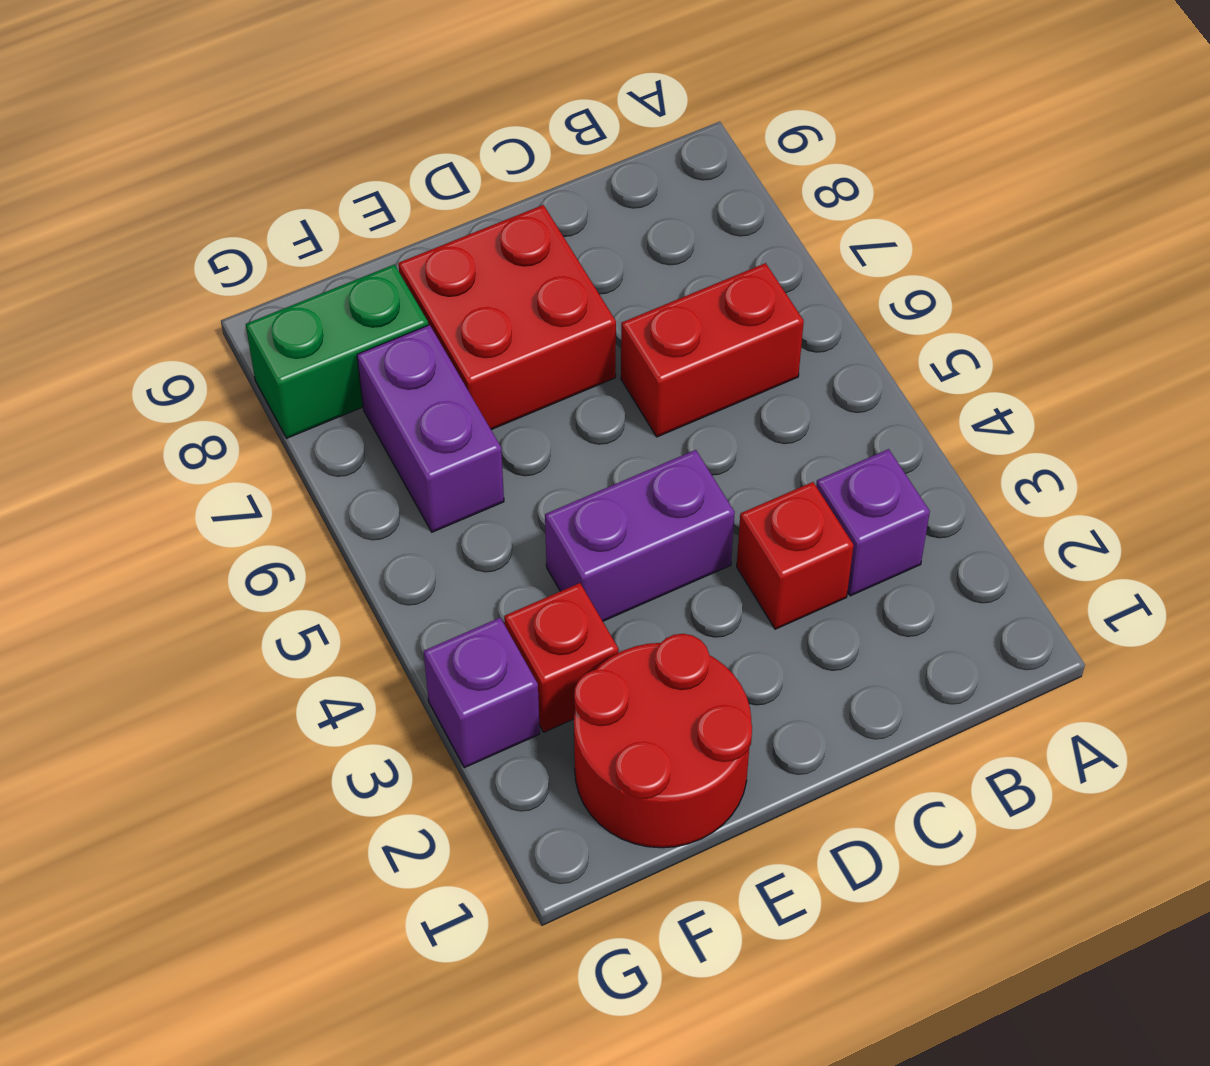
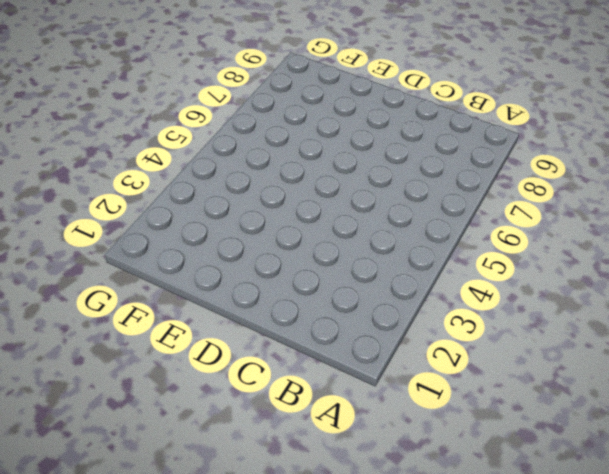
none -> purple 1x1 brick [816,449,930,596]
none -> red 1x2 brick [621,263,804,437]

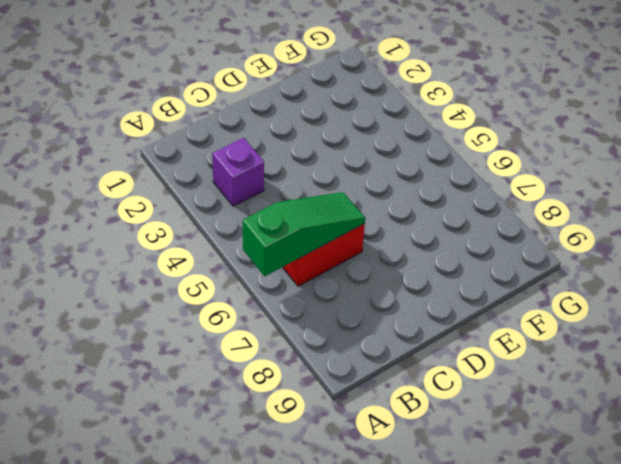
green 1x3 slope [243,192,365,276] -> none
none -> red 1x1 brick [737,482,854,629]
none -> purple 1x2 brick [545,450,735,621]

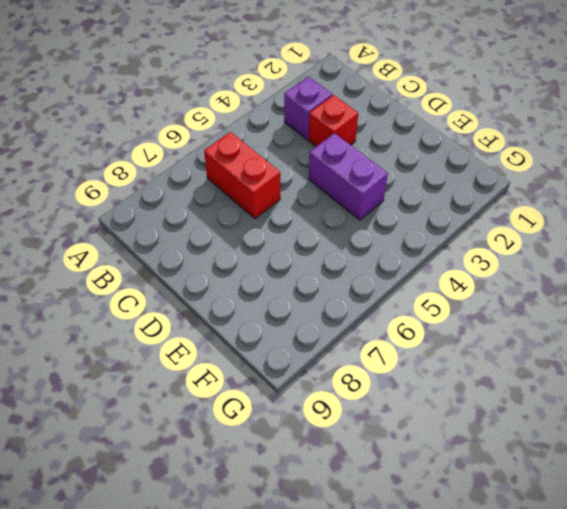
none -> red 2x2 brick [398,205,616,430]
none -> red 2x2 round brick [574,634,752,848]

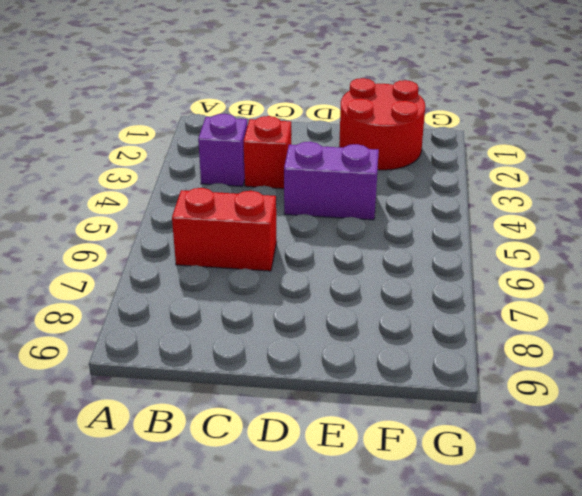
none -> red 2x2 brick [398,205,616,430]
none -> red 1x1 brick [504,583,618,732]

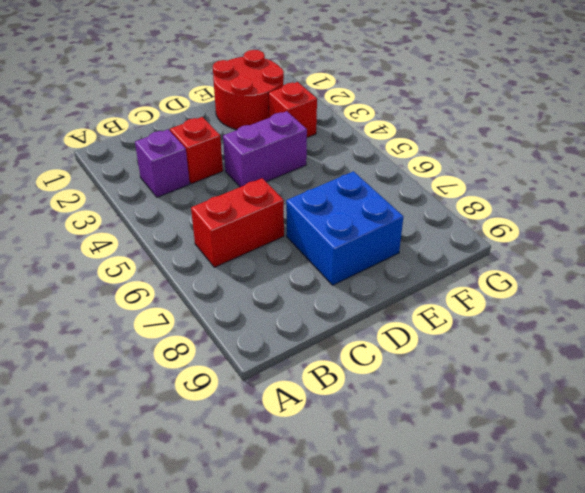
blue 2x2 brick [286,171,403,285] -> red 2x2 brick [398,205,616,430]
none -> purple 1x2 brick [357,325,504,532]
none -> green 1x2 brick [246,264,428,438]

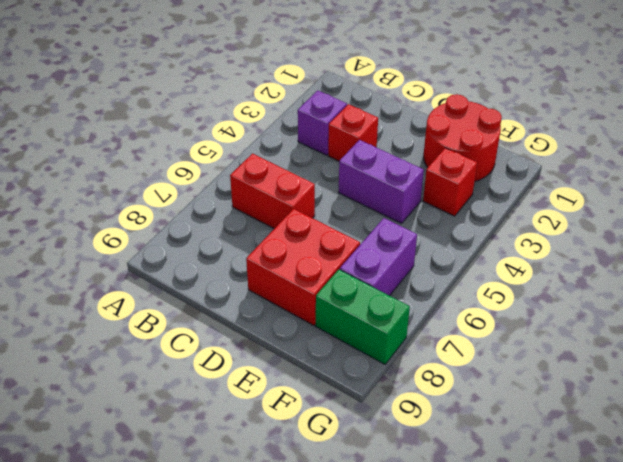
none -> purple 1x1 brick [424,618,540,768]

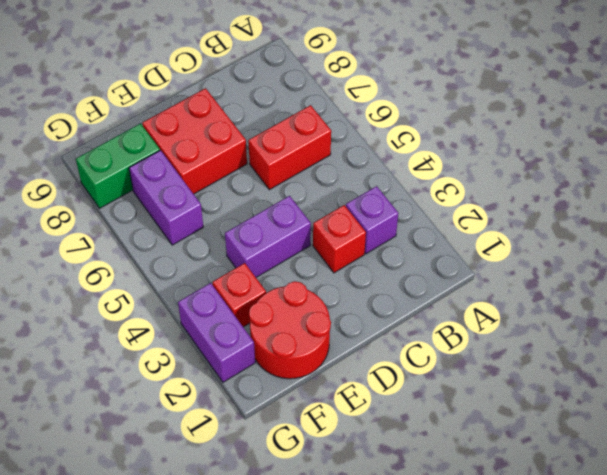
purple 1x2 brick [178,283,255,382] -> purple 1x1 brick [424,618,540,768]

